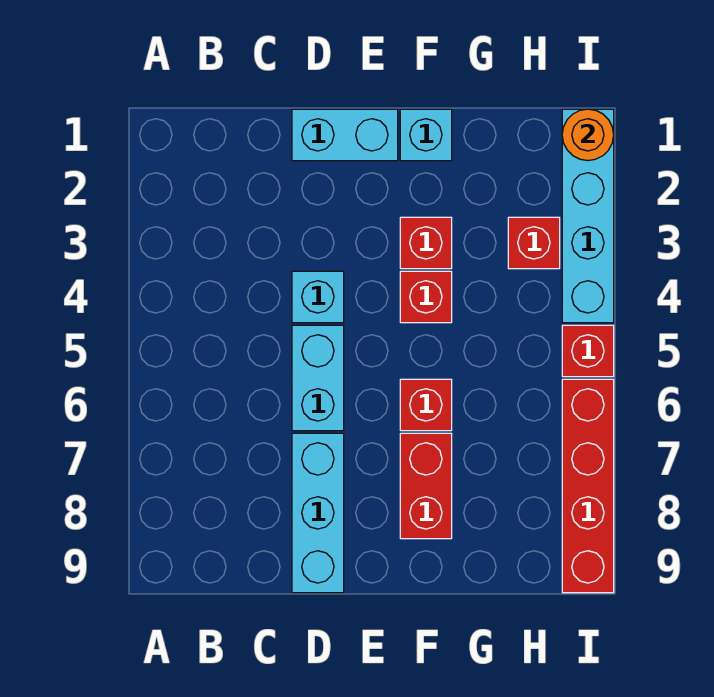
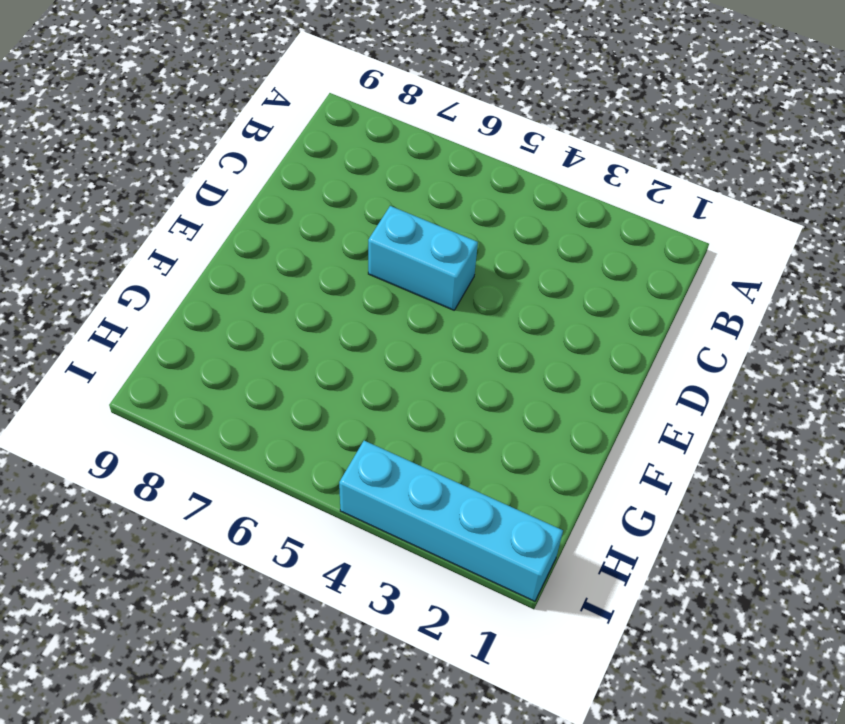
none -> cyan 1x2 brick [292,109,398,161]
none -> cyan 1x1 brick [292,271,344,323]
none -> cyan 1x3 brick [292,433,344,593]

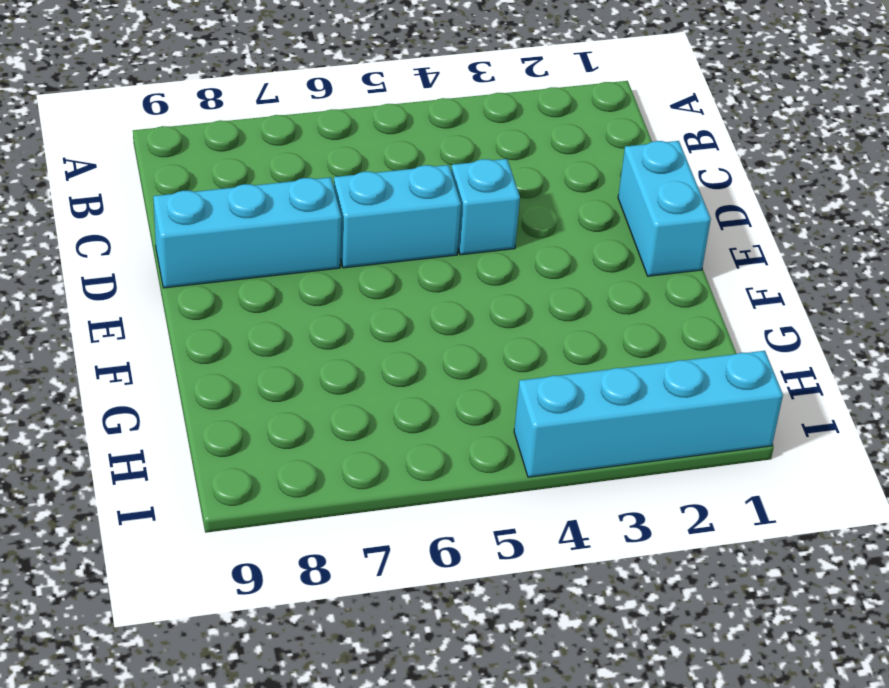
none -> cyan 1x1 brick [400,109,452,161]
none -> red 1x1 brick [400,217,452,269]
none -> red 1x1 brick [400,271,452,323]

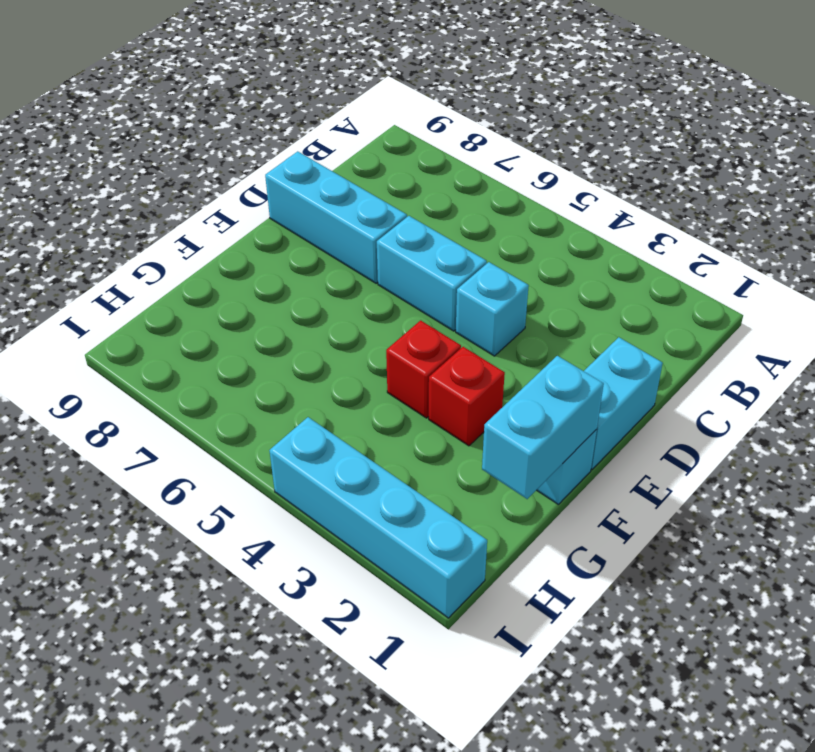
cyan 1x2 brick [482,356,604,499] -> none
none -> red 1x1 brick [400,379,452,431]
none -> red 1x2 brick [400,433,452,539]
none -> red 1x1 brick [508,217,560,269]

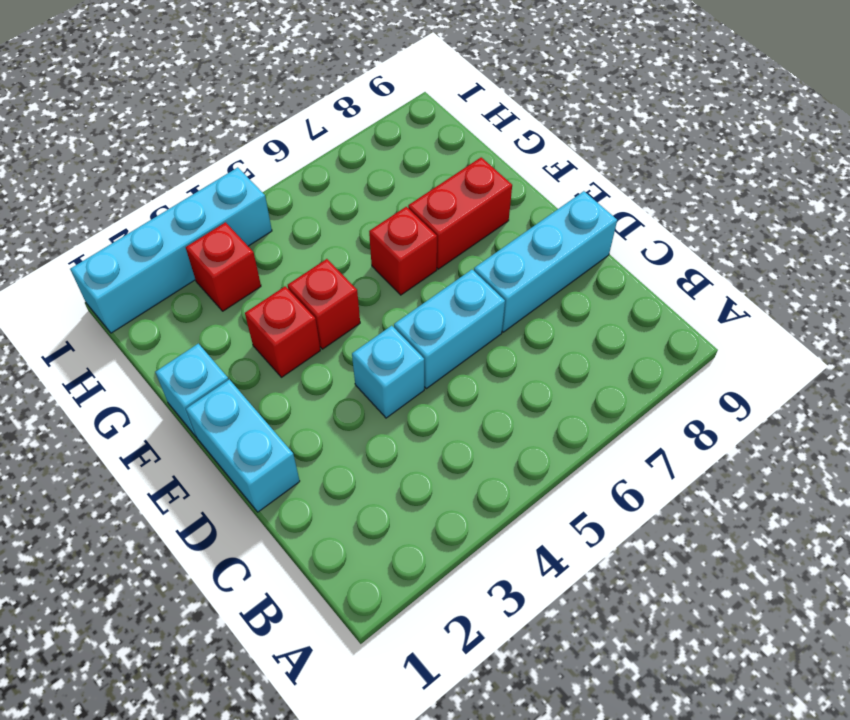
none -> red 1x1 brick [562,325,614,377]
none -> red 1x4 brick [562,379,614,593]
none -> orange 1x1 round brick [562,109,614,161]

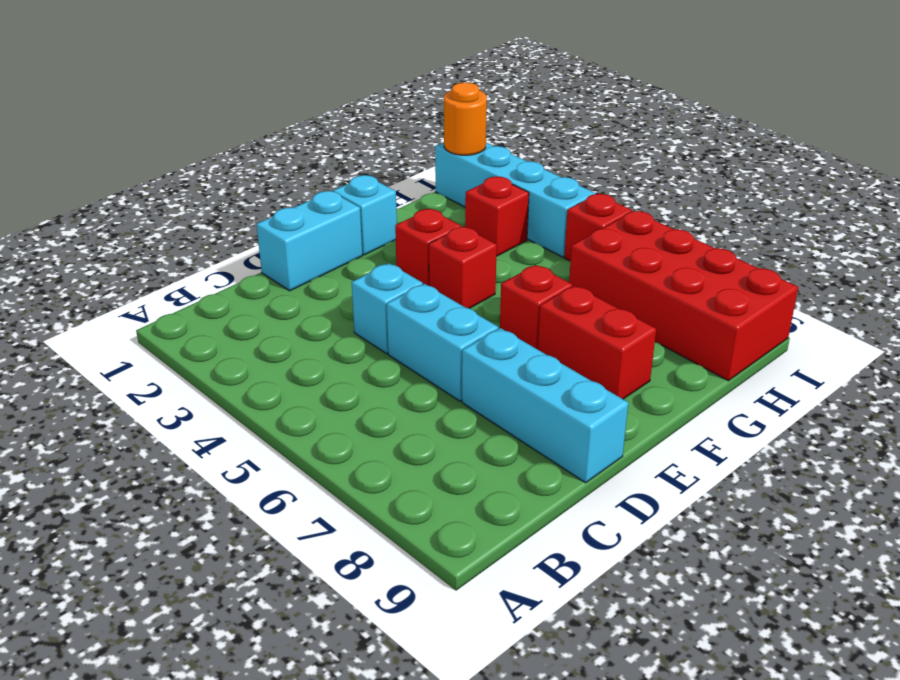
red 2x4 brick [569,211,798,381] -> red 1x4 brick [562,379,614,593]

